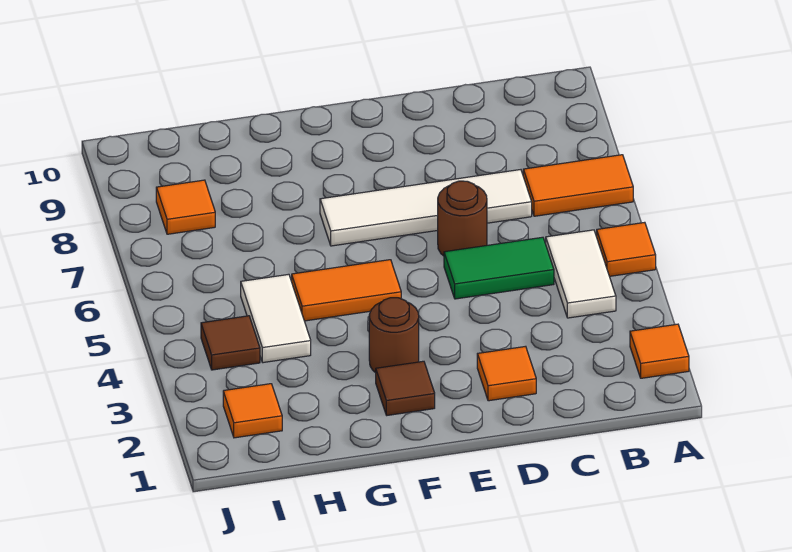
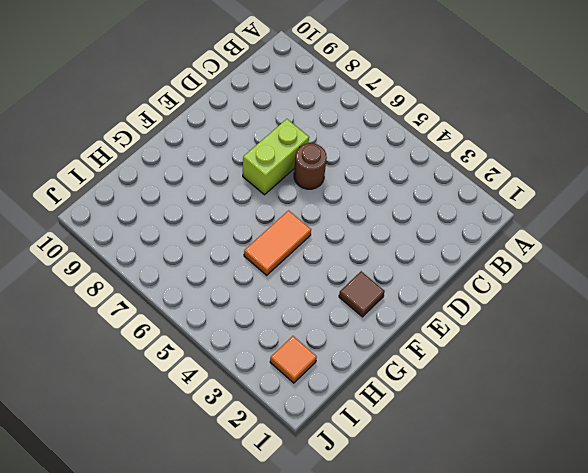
lime 1x2 brick [243,119,309,195] -> white 1x4 tile [320,170,532,246]
none -> orange 1x1 tile [630,324,689,378]
none -> orange 1x1 tile [597,222,656,276]
none -> orange 1x2 tile [523,155,633,216]

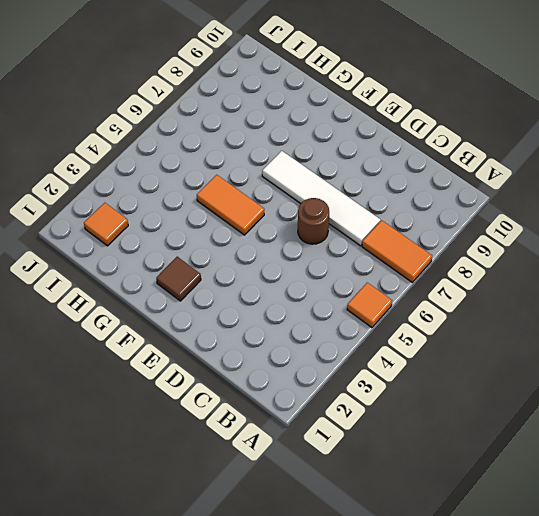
none -> orange 1x1 tile [630,324,689,378]
none -> white 1x2 tile [546,230,616,318]
none -> green 1x2 tile [444,237,554,299]

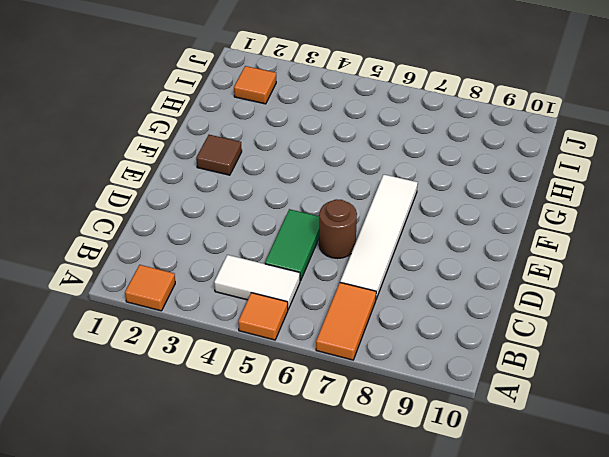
none -> orange 1x1 tile [477,346,536,401]
none -> brown 1x1 round brick [369,298,419,373]
none -> orange 1x2 tile [292,260,401,321]

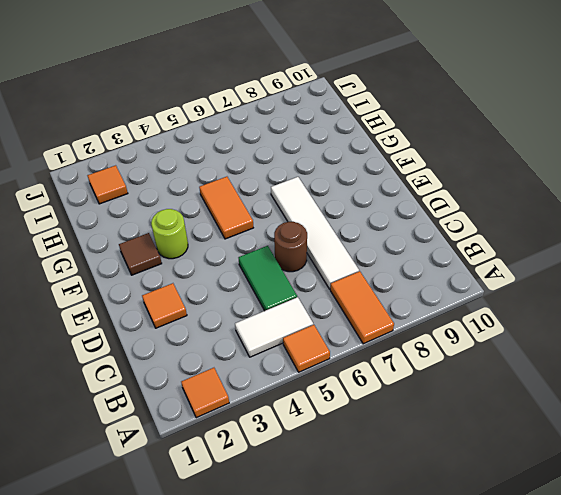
lime 1x1 round brick [151,209,188,259] -> brown 1x1 round brick [369,298,419,373]
none -> white 1x2 tile [241,274,311,363]
none -> brown 1x1 tile [201,316,260,370]
none -> orange 1x1 tile [156,180,215,234]

